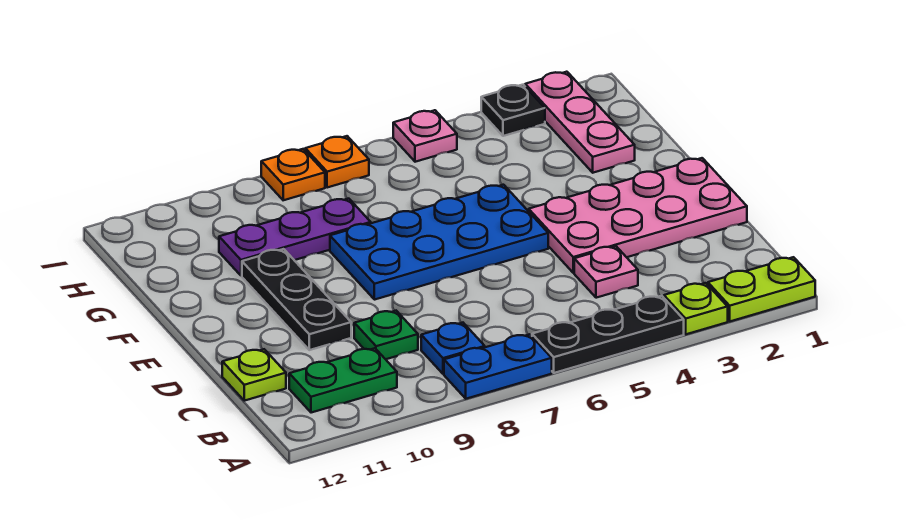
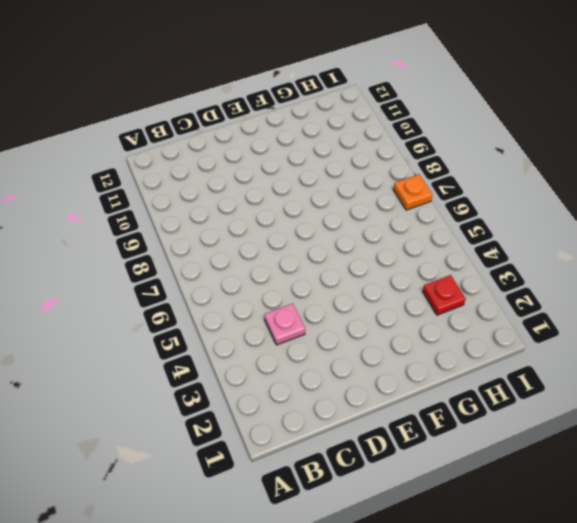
red 1x1 plate [423,275,466,315] -> none
none -> lime 1x2 plate [708,257,815,321]
none -> lime 1x1 plate [664,283,728,334]
none -> black 1x3 plate [532,296,684,373]

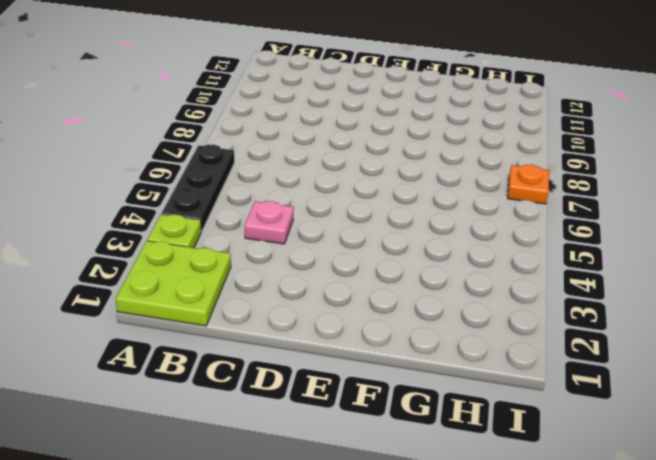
lime 2x2 plate [115,241,231,326] -> lime 1x2 plate [708,257,815,321]
none -> blue 1x2 plate [444,334,552,399]
none -> blue 1x1 plate [421,323,485,374]
none -> green 1x2 plate [289,348,397,413]

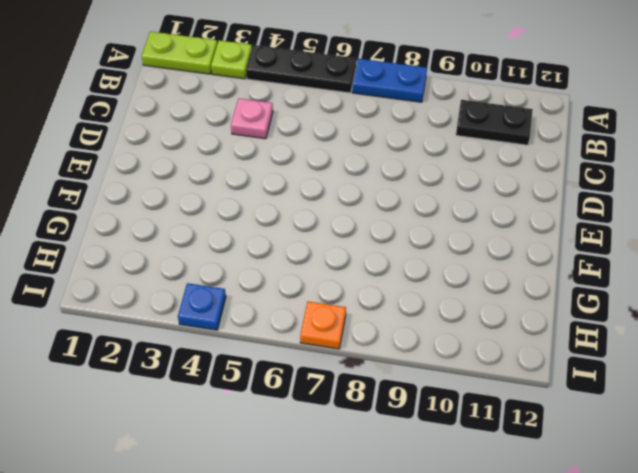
black 1x2 plate [456,100,533,145] -> green 1x2 plate [289,348,397,413]
blue 1x1 plate [178,283,226,330] -> blue 1x1 plate moved to [421,323,485,374]
none -> green 1x1 plate [354,311,418,359]
none -> lime 1x1 plate [222,349,286,401]
none -> pink 2x4 plate [529,158,747,273]

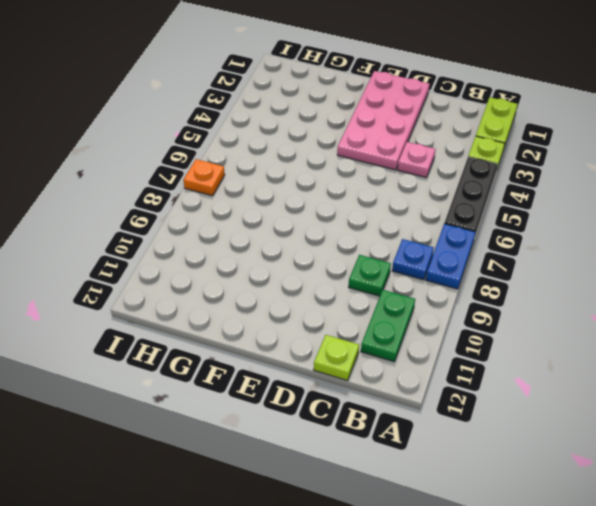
none -> black 1x3 plate [242,249,351,350]
none -> blue 2x4 plate [330,185,548,300]
none -> pink 1x3 plate [525,72,635,173]

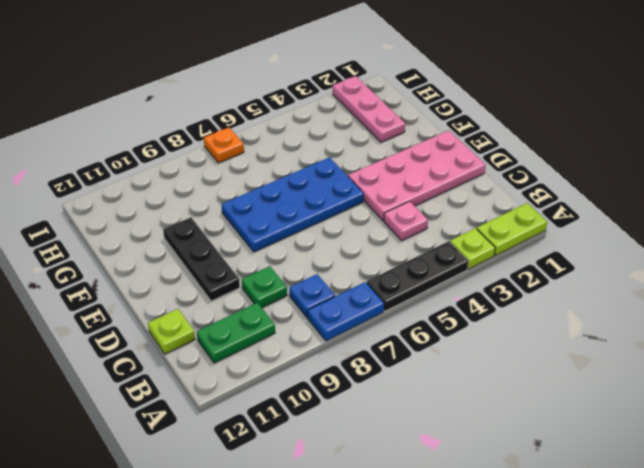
none -> purple 1x3 plate [219,199,371,276]
none -> black 1x1 plate [481,85,545,136]
none -> pink 1x1 plate [393,110,457,162]

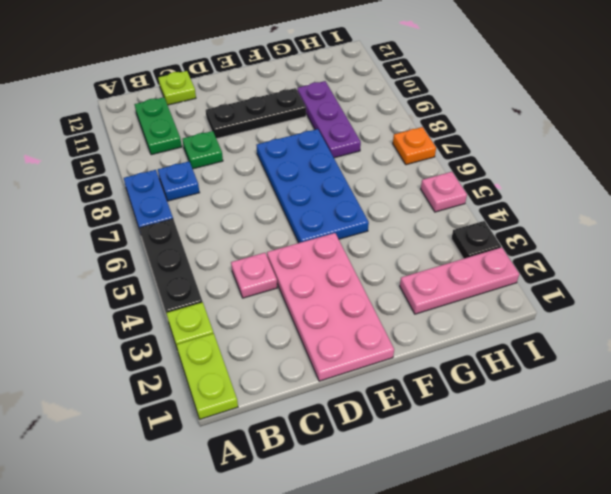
none -> orange 1x1 plate [261,149,325,200]

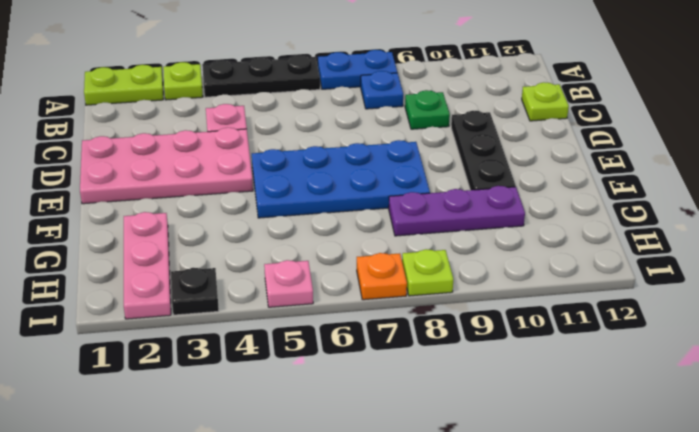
lime 1x1 plate [402,249,453,296] -> orange 1x1 plate [261,149,325,200]
none -> green 1x2 plate [289,348,397,413]

